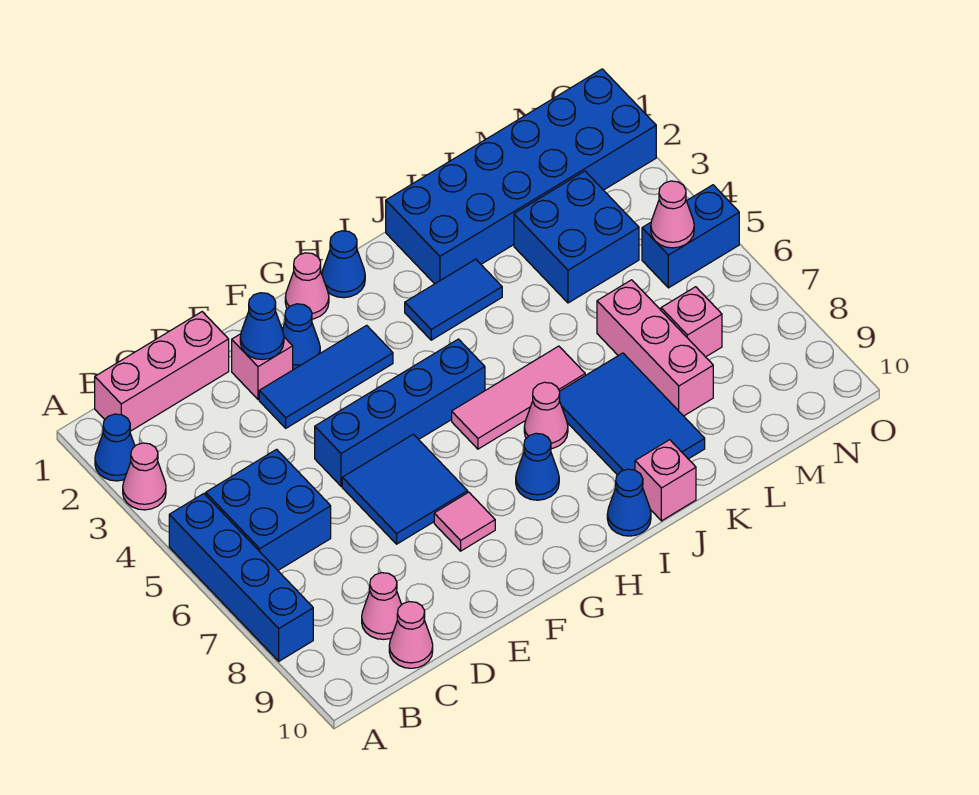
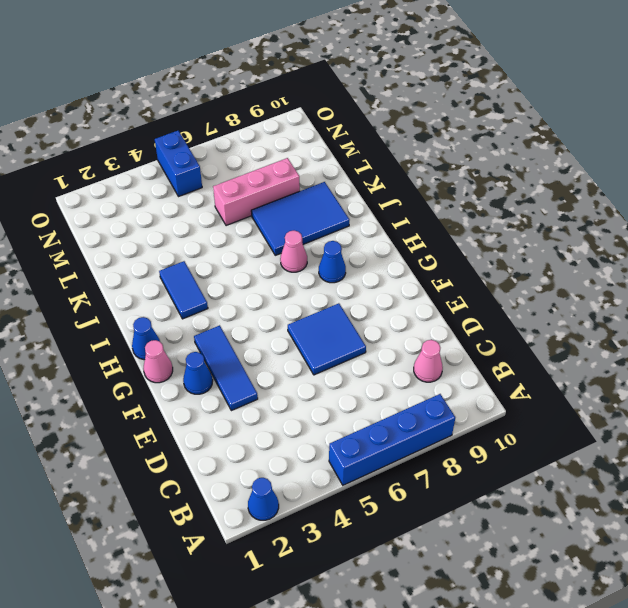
none -> pink 1x1 cone [123,443,166,510]
none -> pink 1x3 brick [95,312,229,431]
none -> blue 2x2 brick [206,449,331,570]

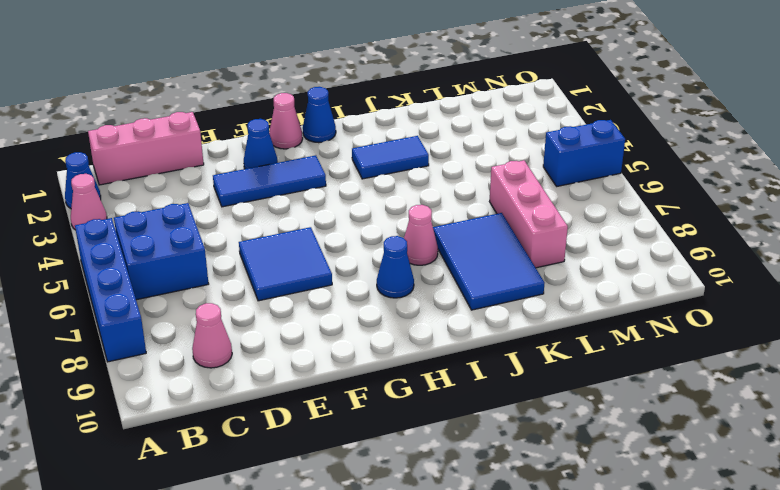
none -> pink 1x1 cone [389,602,433,668]
none -> pink 1x1 brick [232,334,293,399]
none -> blue 1x4 brick [315,339,485,486]

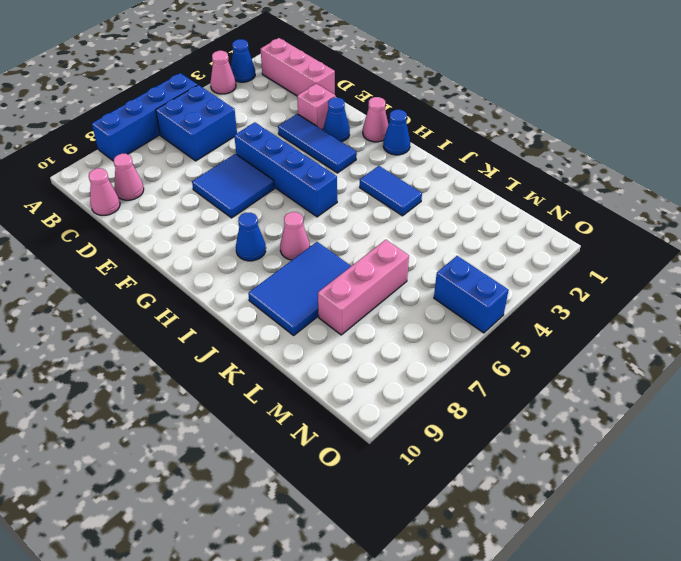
none -> pink 1x1 tile [434,492,495,551]
none -> pink 1x3 tile [452,346,585,449]
none -> blue 1x1 cone [607,469,651,536]

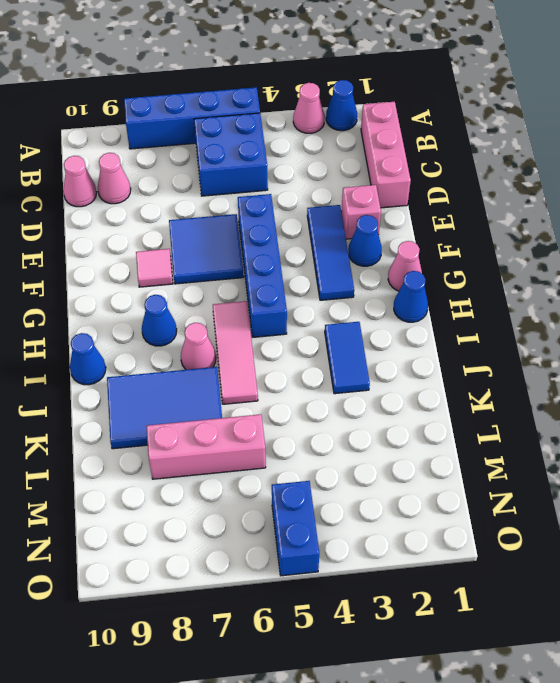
none -> blue 2x6 brick [386,69,656,284]
none -> pink 1x1 brick [635,440,696,521]
none -> blue 2x2 brick [514,171,639,303]

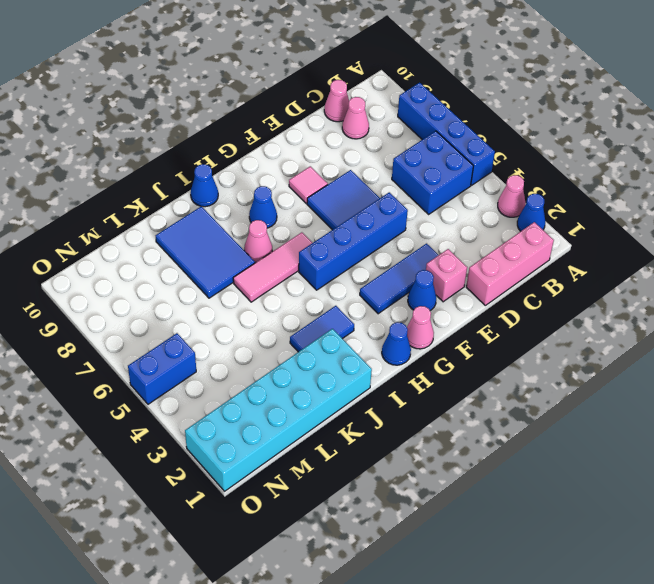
cyan 2x6 brick [185,329,372,491] -> blue 2x6 brick [386,69,656,284]
none -> pink 1x1 brick [635,440,696,521]
none -> blue 2x2 brick [514,171,639,303]
none -> pink 1x3 brick [597,280,713,416]

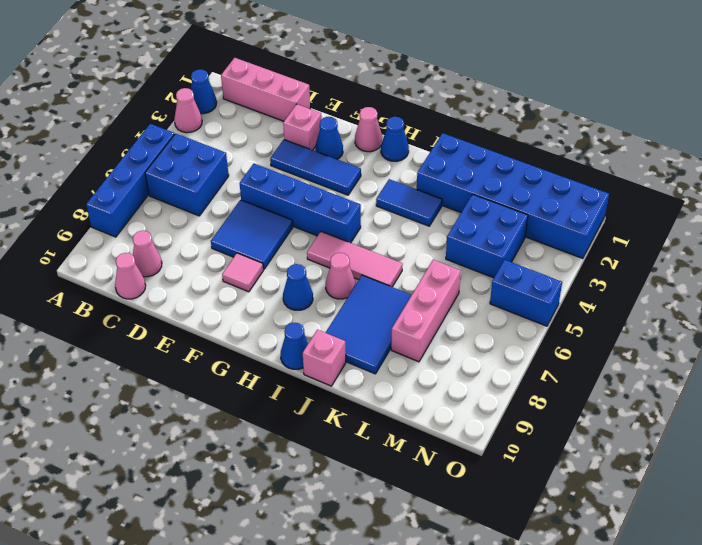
none -> pink 1x1 brick [661,287,722,357]
none -> blue 1x1 cone [240,293,284,360]
none -> pink 1x1 cone [651,181,694,248]

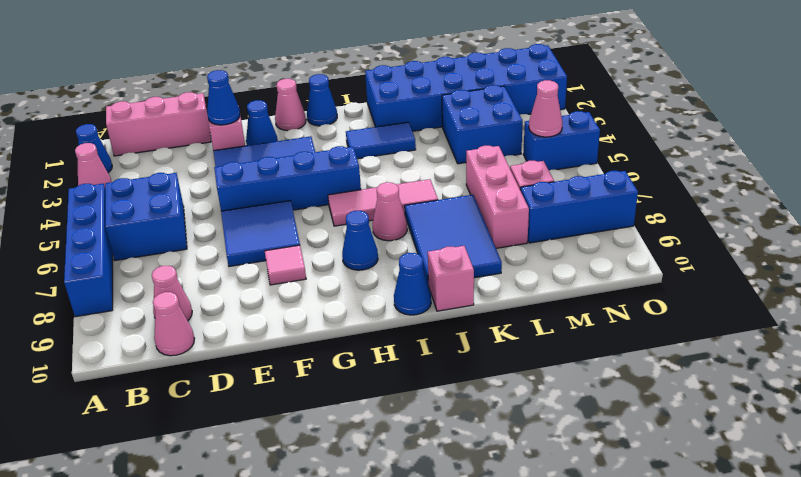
blue 1x3 brick [520,171,638,243] -> none

